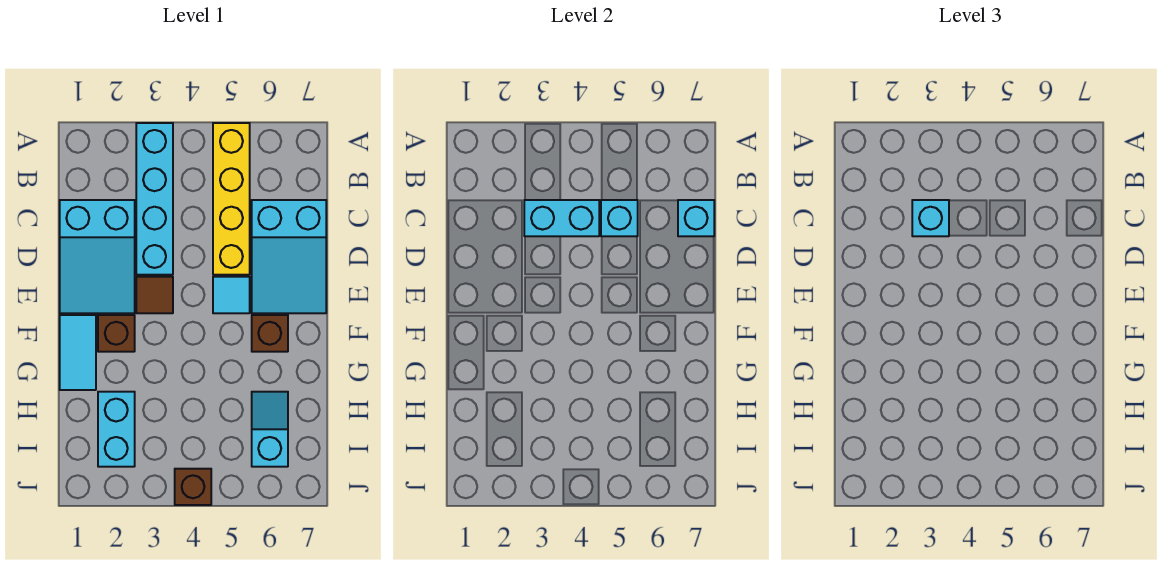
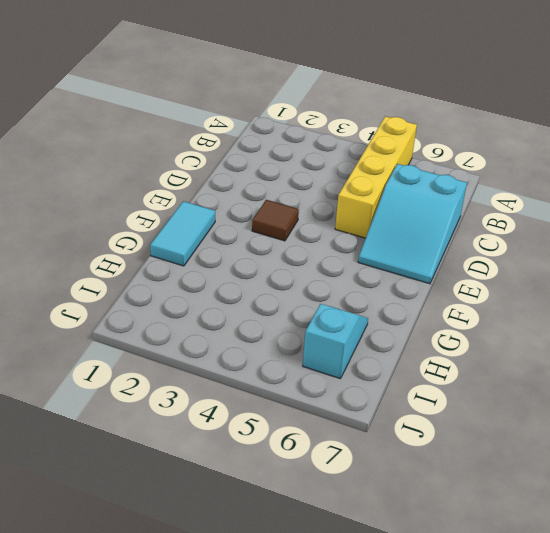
none -> cyan 1x4 brick [136,123,173,275]
none -> cyan 2x3 slope [60,200,135,313]
none -> cyan 1x1 tile [213,277,250,313]

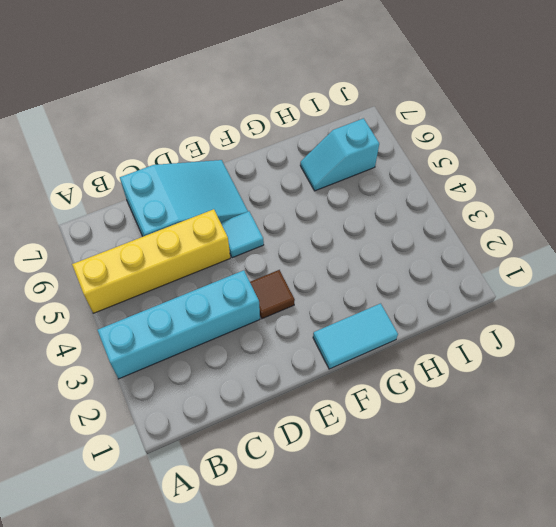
none -> cyan 2x3 slope [60,200,135,313]
none -> brown 1x1 brick [98,315,135,352]
none -> brown 1x1 brick [252,315,288,352]

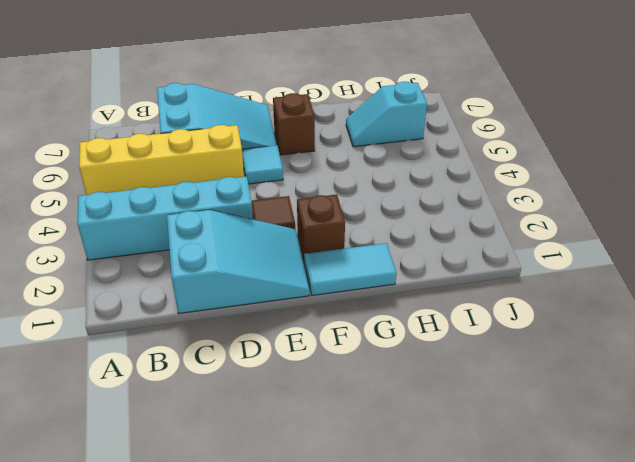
none -> cyan 1x2 brick [98,392,135,467]
none -> brown 1x1 brick [175,469,211,505]
none -> cyan 1x2 brick [524,200,599,236]

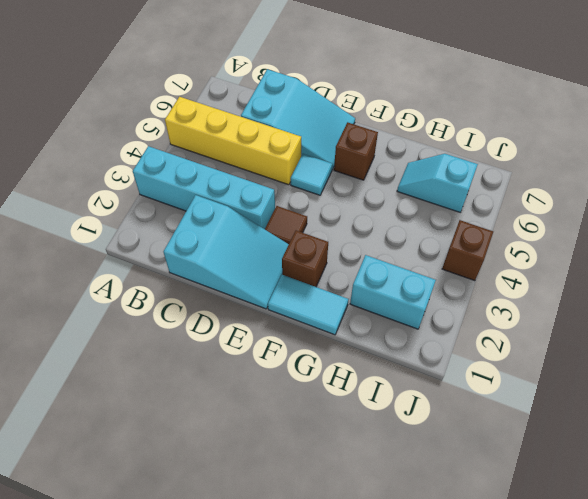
none -> cyan 1x2 brick [524,200,599,236]
none -> cyan 1x1 brick [601,200,638,236]
none -> cyan 1x1 brick [678,200,714,236]

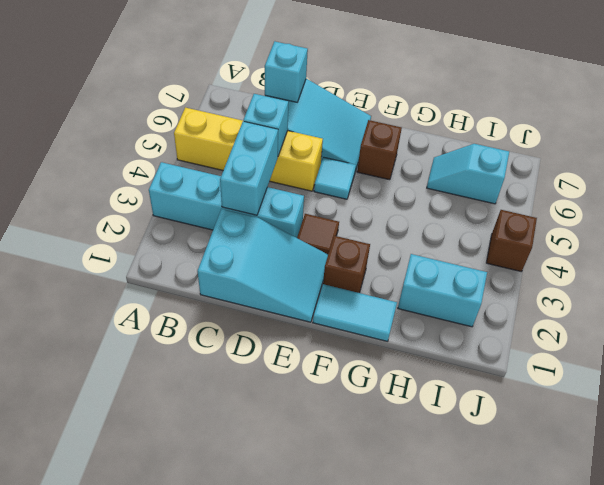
none -> cyan 1x1 brick [912,200,949,236]

